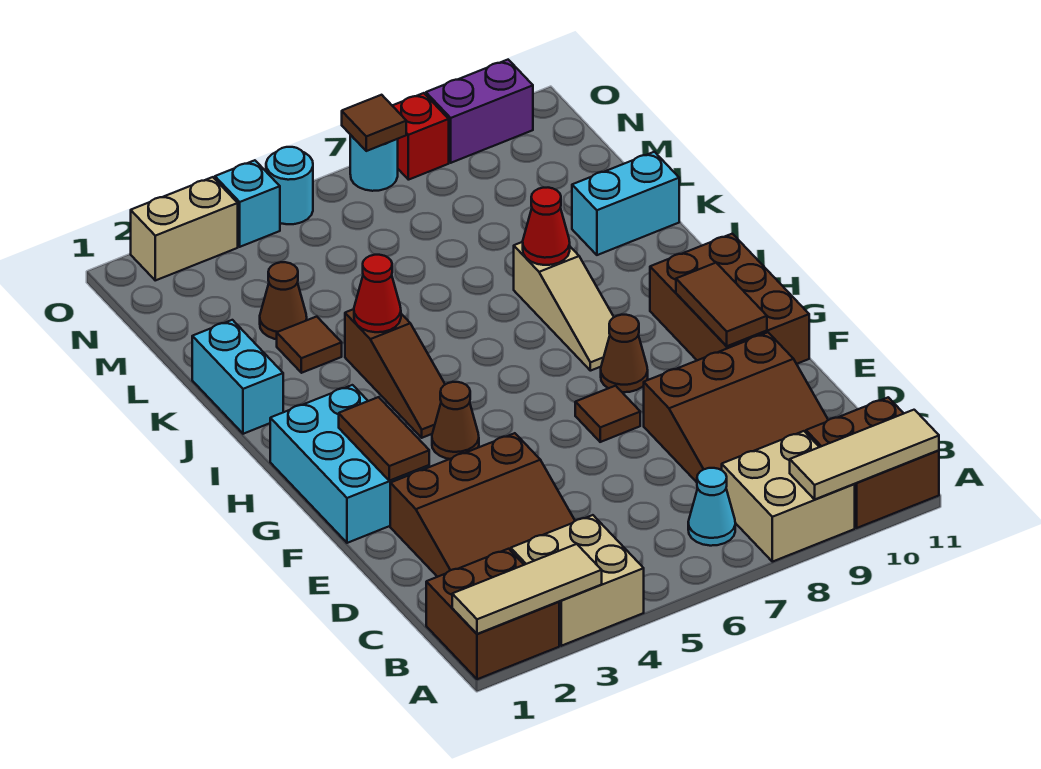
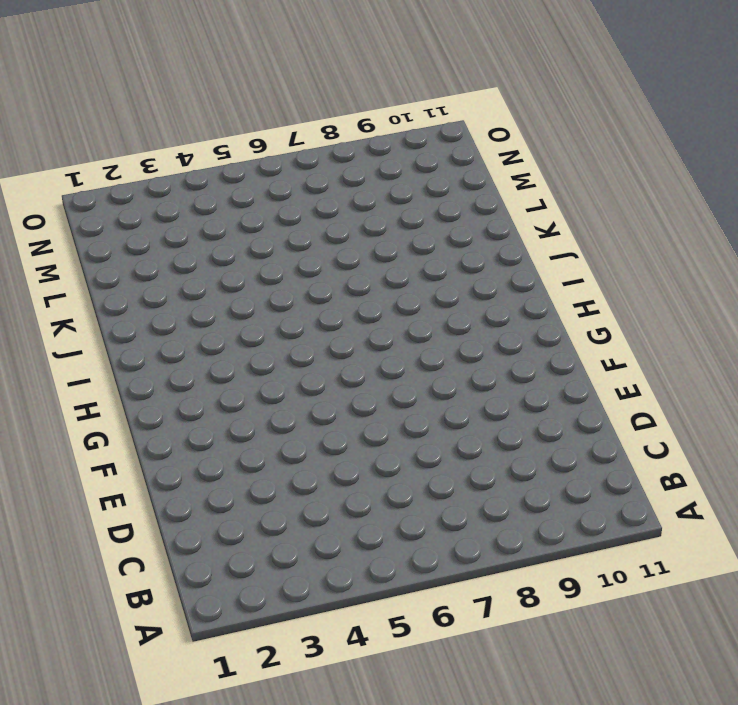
none -> brown 2x2 brick [426,549,559,679]
none -> tan 2x2 brick [511,515,644,646]
none -> tan 2x2 brick [722,431,855,562]
none -> brown 2x2 brick [806,397,939,528]

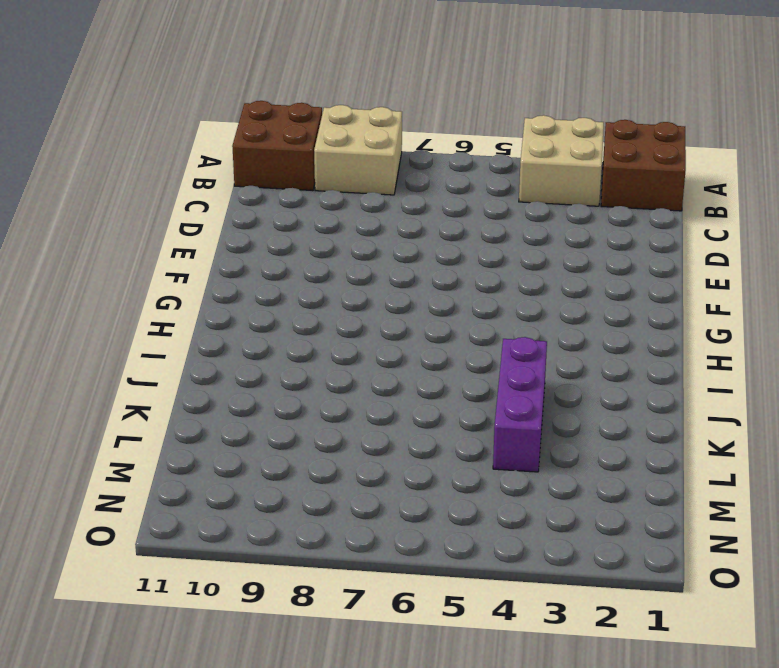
purple 1x3 brick [493,337,547,472] -> brown 1x3 slope [345,309,445,438]
none -> cyan 1x1 cone [688,468,735,546]
none -> brown 3x3 slope [390,433,575,577]
none -> brown 3x3 slope [644,332,828,482]
none -> cyan 2x3 brick [270,385,429,543]

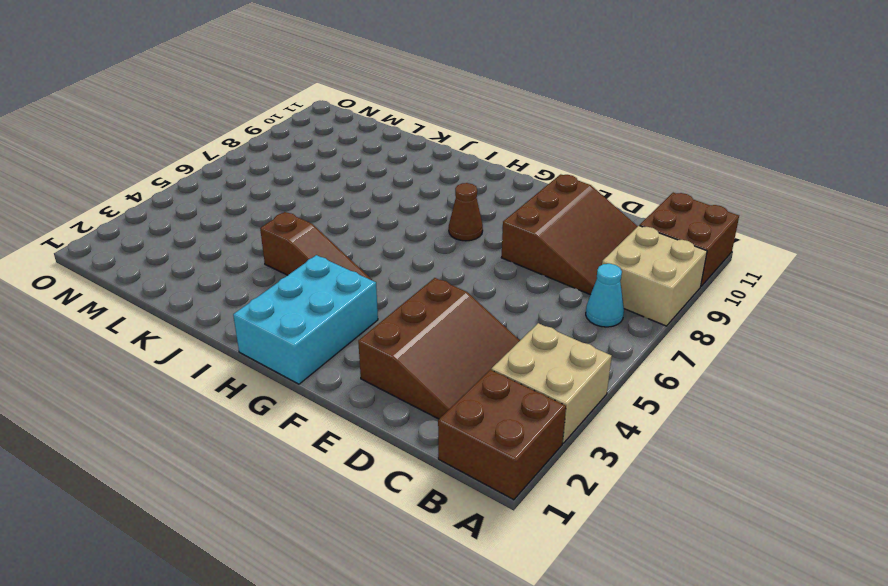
cyan 2x3 brick [233,255,378,384] -> cyan 2x3 brick turned to [270,385,429,543]
none -> brown 1x1 tile [575,386,640,442]
none -> brown 2x3 brick [650,234,809,364]
none -> brown 1x1 cone [432,382,479,459]
none -> tan 1x3 slope [514,242,614,371]

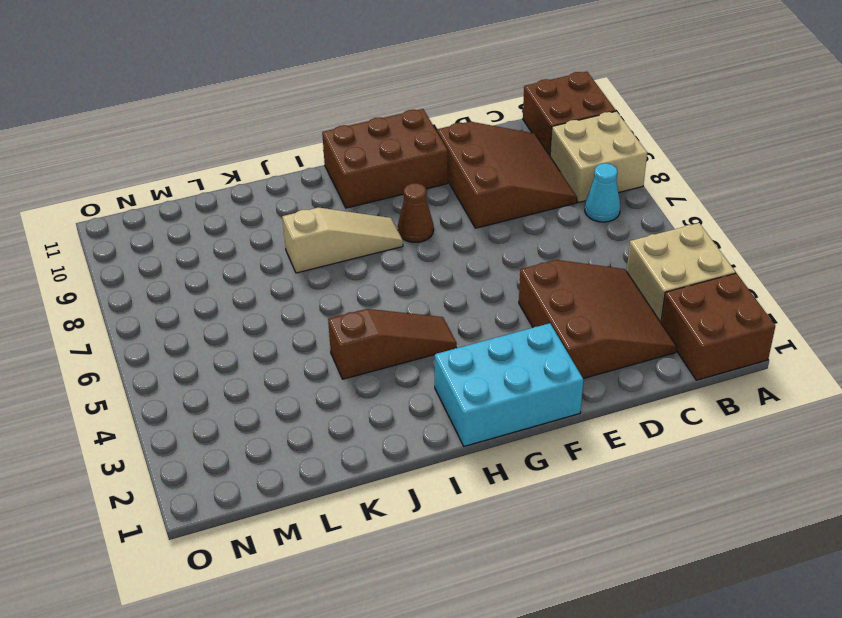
none -> brown 1x1 tile [575,386,640,442]
none -> brown 1x1 cone [432,382,479,459]
none -> cyan 1x2 brick [192,320,283,434]
none -> brown 1x1 tile [277,317,342,373]

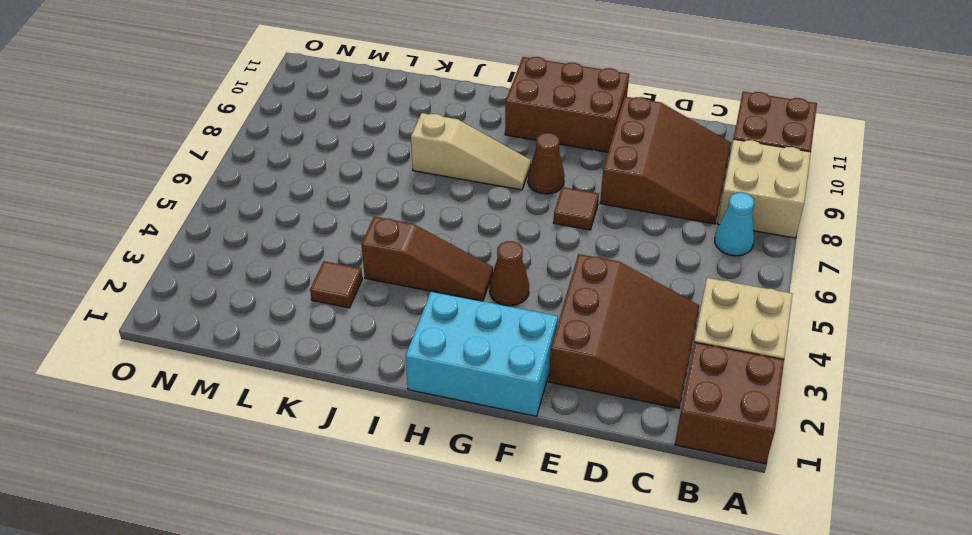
none -> cyan 1x2 brick [192,320,283,434]
none -> cyan 1x2 brick [572,152,679,255]
none -> brown 1x1 cone [260,262,307,339]
none -> tan 1x2 brick [131,177,238,280]

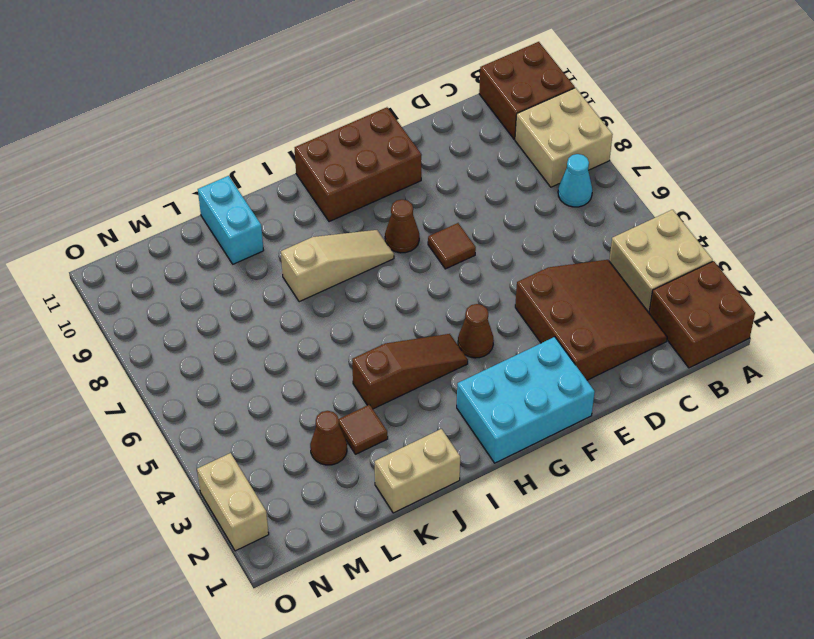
tan 1x2 brick [375,429,460,513] -> cyan 1x2 brick [192,320,283,434]
none -> brown 3x3 slope [644,332,828,482]
none -> cyan 1x1 brick [215,160,280,247]
none -> cyan 1x1 round brick [266,147,313,224]
none -> cyan 1x1 round brick [350,135,398,191]

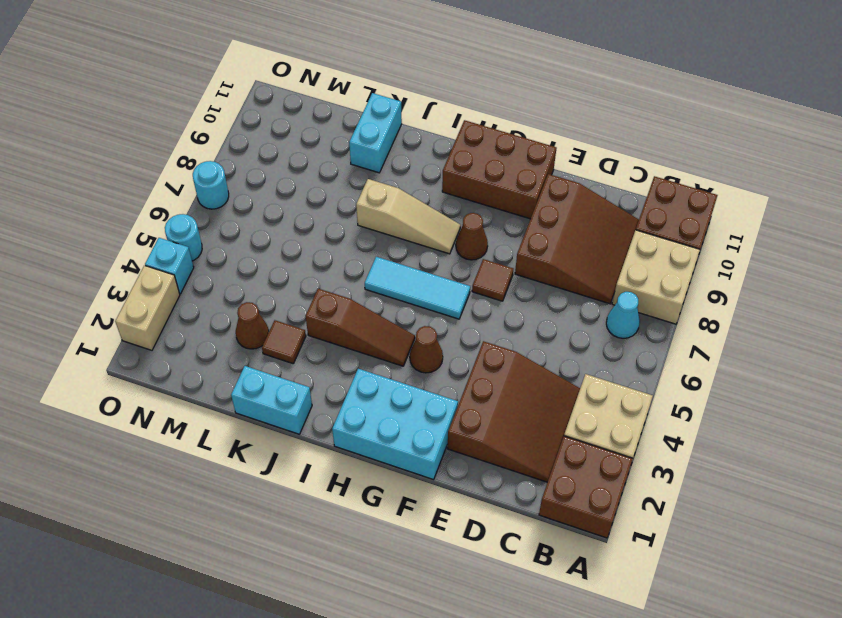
cyan 1x3 tile [365,257,470,319] -> none
none -> red 1x1 brick [392,93,449,180]
none -> purple 1x2 brick [426,60,533,163]
none -> tan 1x3 tile [452,544,602,634]
none -> tan 1x3 tile [790,410,939,499]

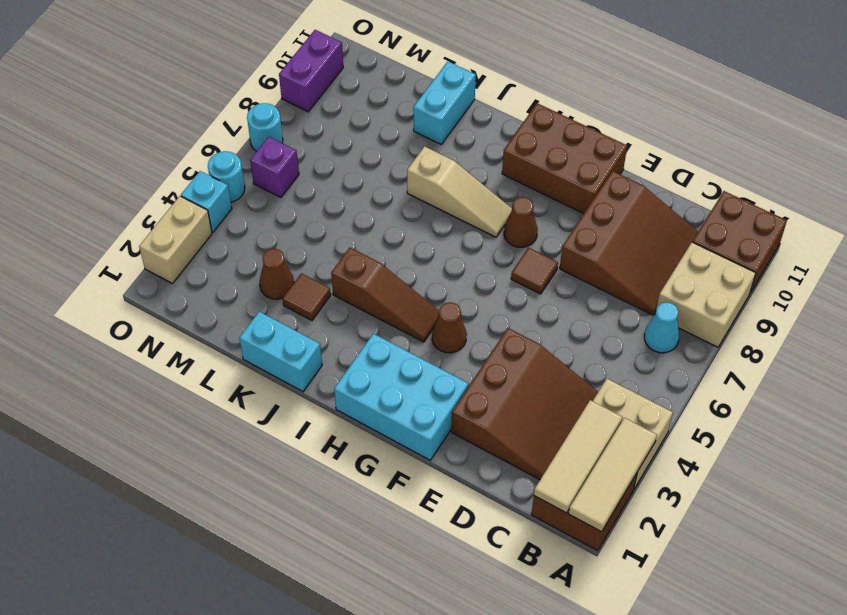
tan 1x3 tile [534,400,622,513] -> tan 1x3 tile moved to [790,410,939,499]
purple 1x1 brick [250,137,299,197] -> none
none -> red 1x1 brick [392,93,449,180]
none -> brown 1x2 tile [339,397,429,481]
none -> brown 1x2 tile [676,263,767,346]
none -> red 1x1 cone [354,255,401,332]

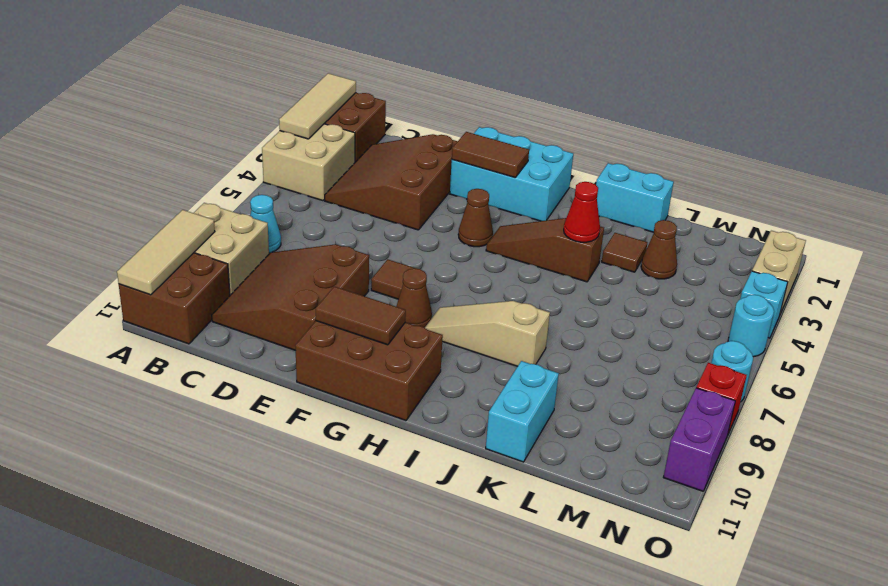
none -> red 1x1 cone [523,188,570,265]
none -> brown 1x1 tile [342,95,406,151]

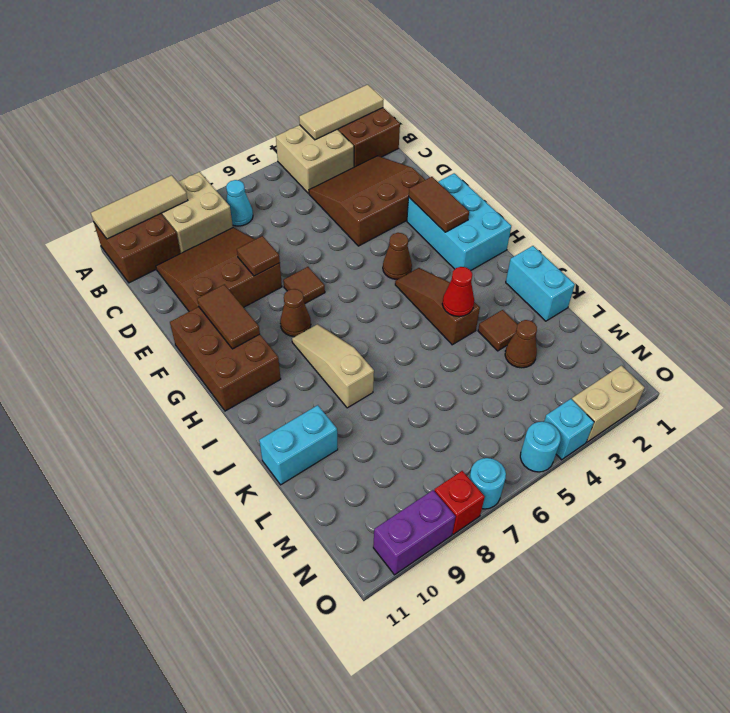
brown 1x1 tile [237,236,280,276] -> brown 1x1 tile moved to [342,95,406,151]
none -> red 1x1 cone [523,188,570,265]

